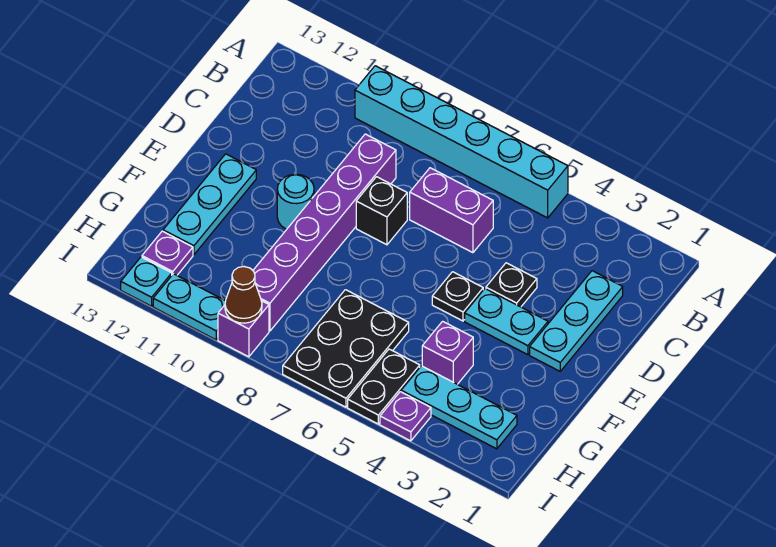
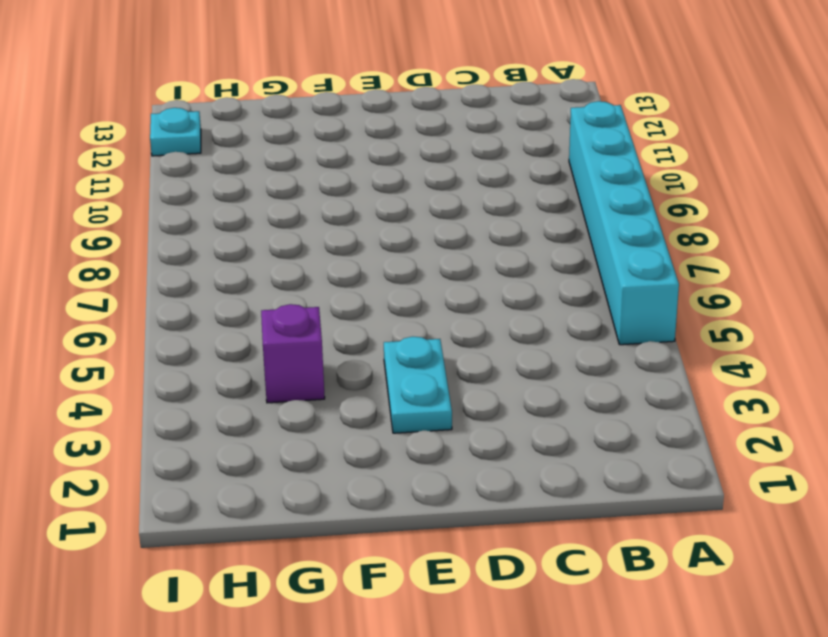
none -> cyan 1x3 plate [530,271,623,371]
none -> purple 1x2 brick [410,168,493,253]
none -> purple 1x6 brick [253,134,396,331]

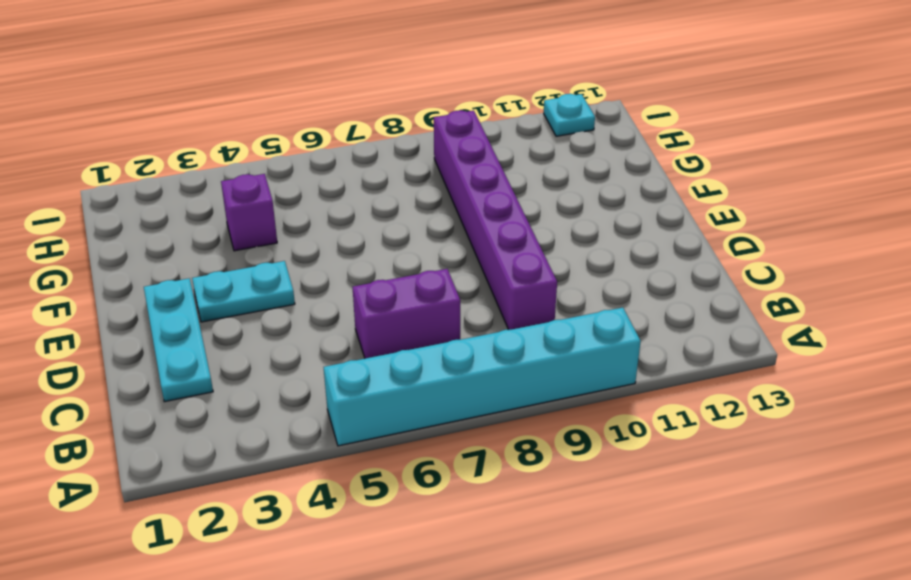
none -> black 1x1 plate [486,263,537,307]
none -> black 1x1 brick [356,177,407,245]
none -> black 1x1 plate [432,272,483,321]

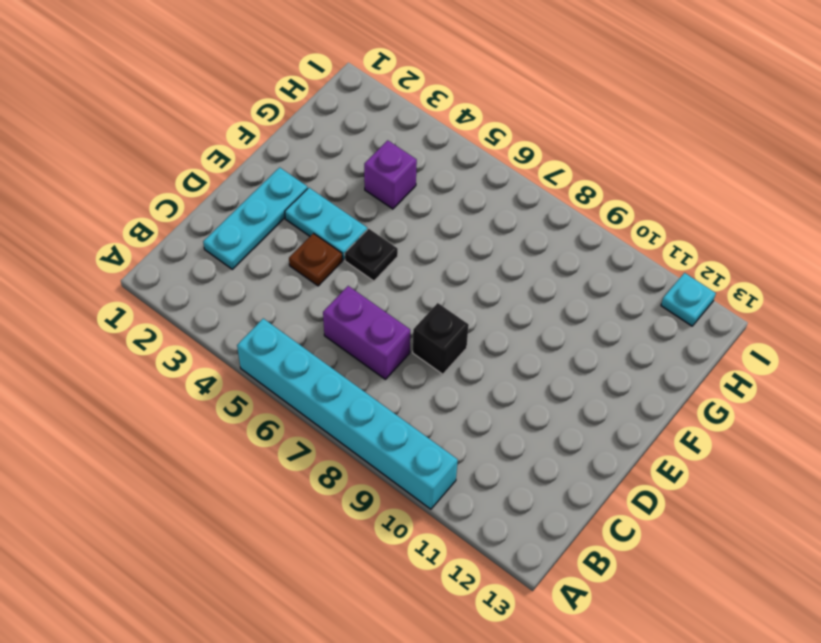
brown 1x1 plate [289,233,342,286] -> black 1x1 plate [486,263,537,307]
none -> purple 1x6 brick [253,134,396,331]
none -> cyan 1x1 round brick [277,174,314,229]
none -> cyan 1x3 plate [163,154,256,255]

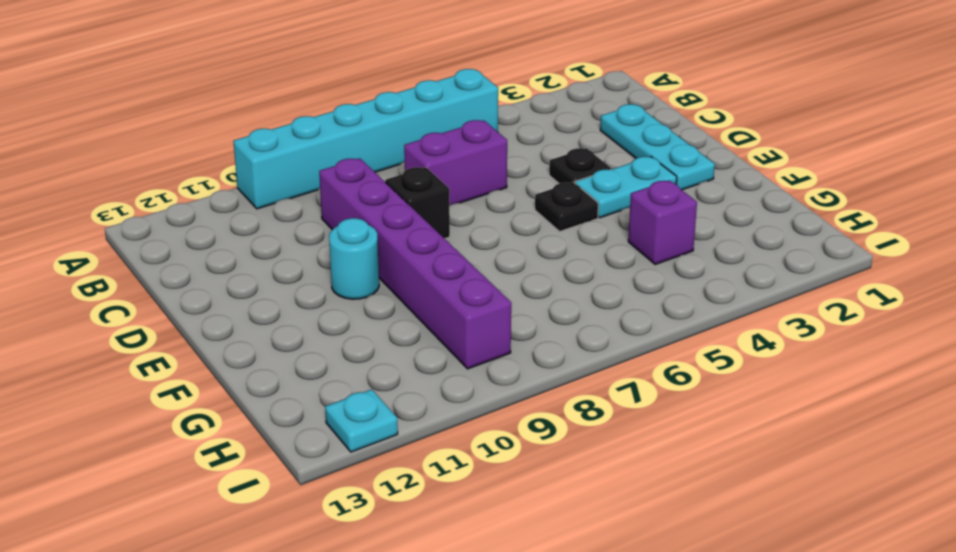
none -> cyan 1x3 plate [163,154,256,255]
none -> black 2x3 plate [283,290,409,407]
none -> cyan 1x3 plate [401,366,517,449]

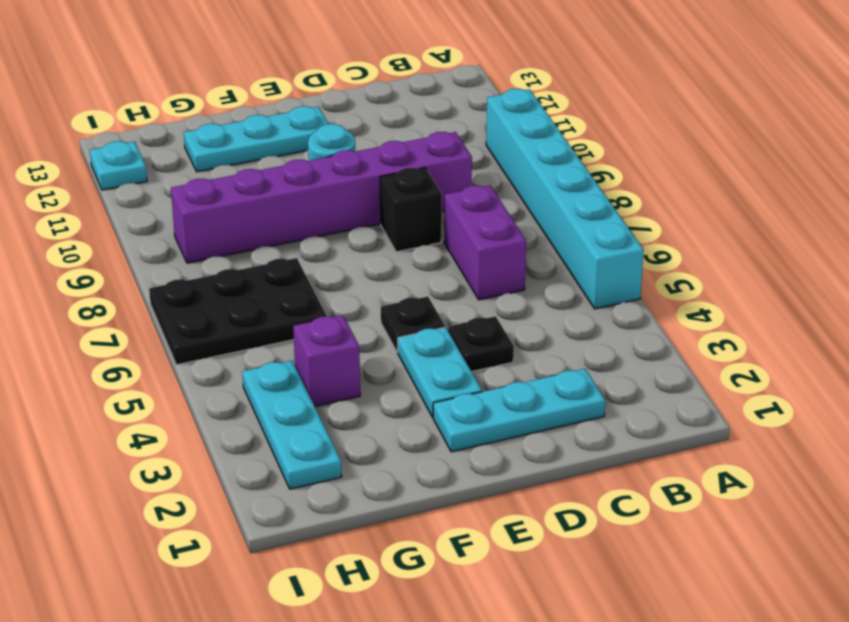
none -> black 1x2 plate [348,349,420,424]
none -> purple 1x1 plate [142,231,193,275]
none -> purple 1x1 plate [380,392,431,441]

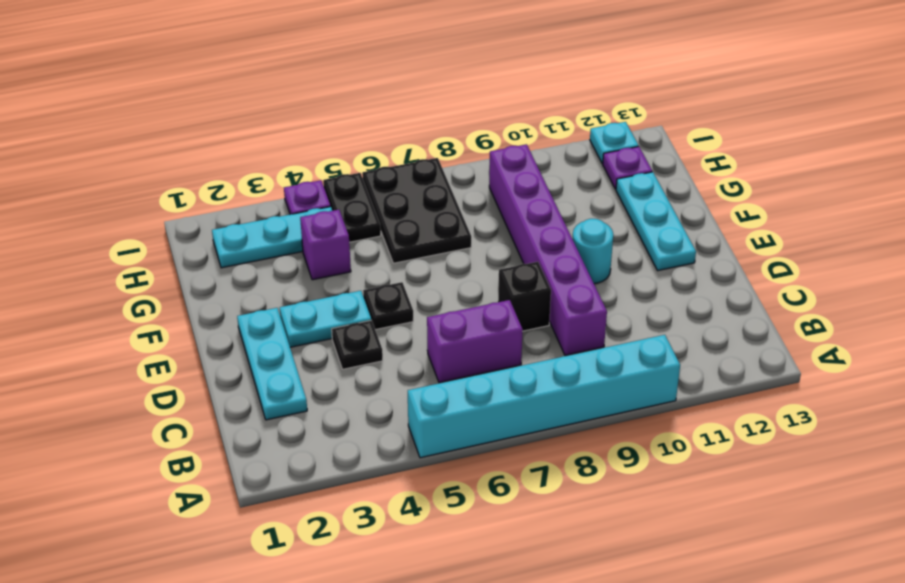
none -> purple 1x1 brick [218,301,269,357]
none -> cyan 1x2 plate [153,274,226,340]
none -> brown 1x1 cone [225,267,262,323]

